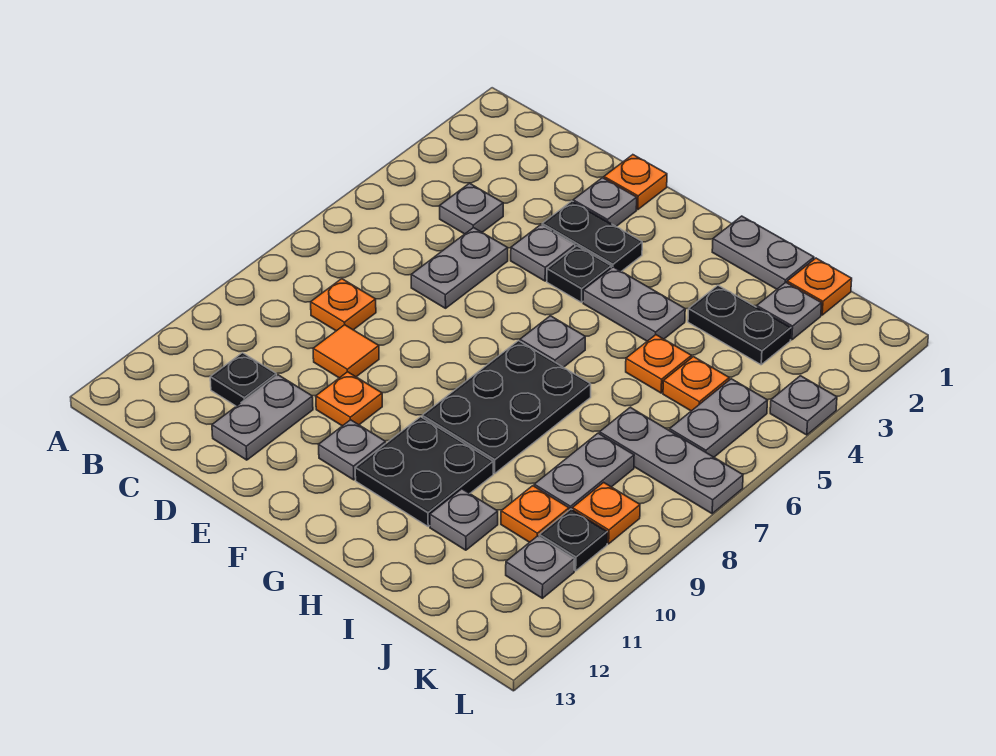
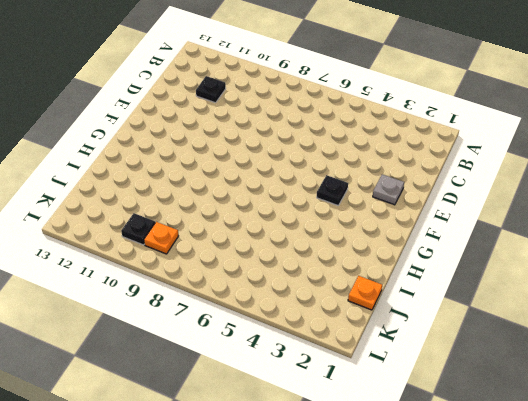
none -> grey 1x1 plate [440,183,503,234]
none -> orange 1x1 plate [311,279,376,331]
none -> grey 1x2 plate [411,228,508,308]
none -> orange 1x1 tile [313,325,379,378]

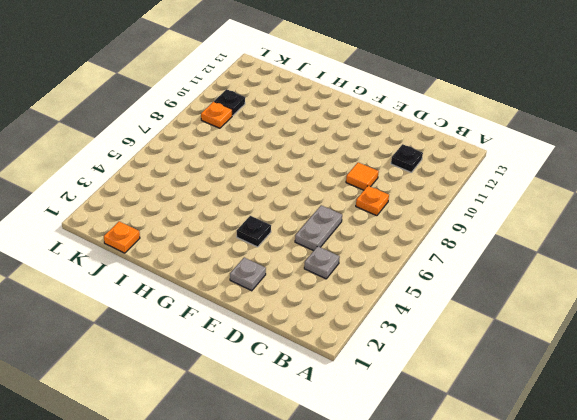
none -> grey 1x2 plate [212,375,313,460]
none -> orange 1x1 plate [604,155,667,210]
none -> black 1x2 plate [542,201,642,271]
none -> grey 1x1 plate [511,225,575,281]

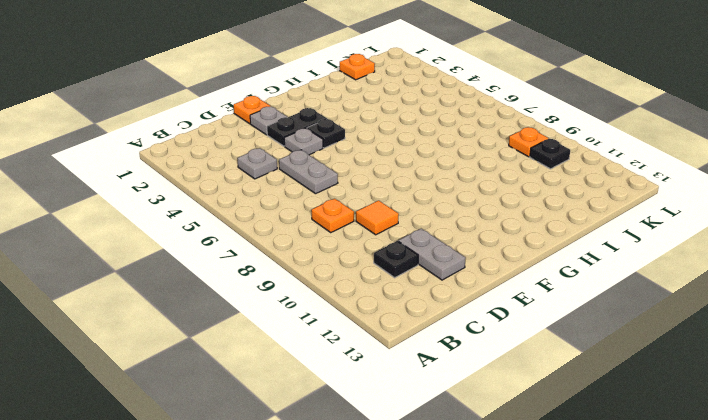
none -> orange 1x1 plate [316,372,382,426]
none -> grey 1x1 plate [319,420,386,480]
none -> grey 1x2 plate [583,267,685,341]
none -> grey 1x1 plate [520,316,585,367]

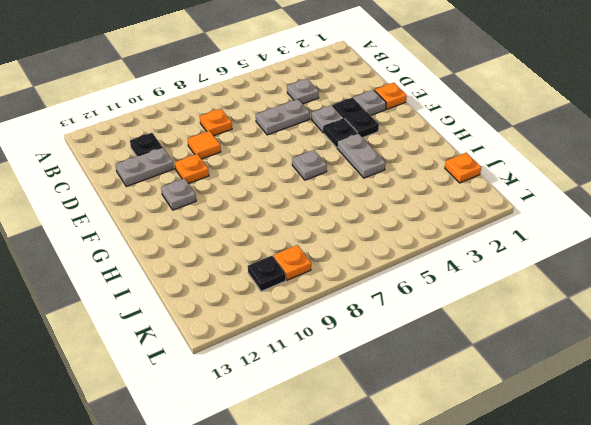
none -> black 2x3 plate [422,341,591,473]
none -> black 2x2 plate [355,417,493,526]
none -> grey 1x2 plate [712,216,814,289]
none -> black 1x2 plate [688,286,791,365]

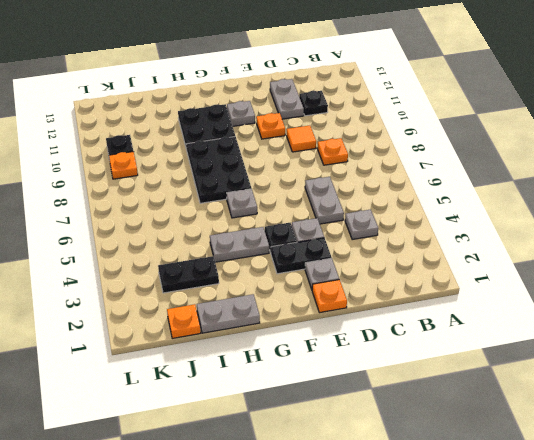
none -> orange 1x1 plate [626,335,692,393]
none -> grey 1x1 plate [430,489,498,550]
none -> grey 1x1 plate [757,282,822,340]
none -> orange 1x1 plate [663,357,729,411]

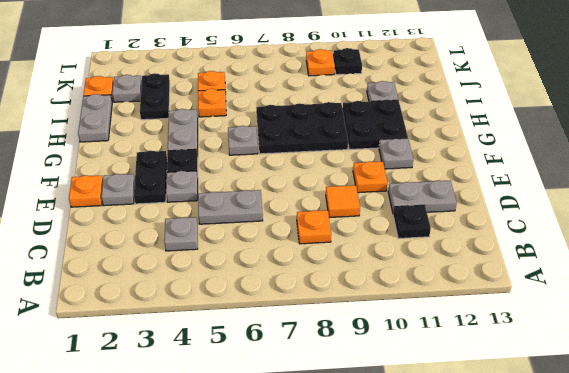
none -> grey 1x3 plate [600,407,743,514]
none -> grey 1x2 plate [534,433,634,510]
none -> orange 1x1 plate [501,486,569,542]
none -> grey 1x2 plate [670,379,768,457]

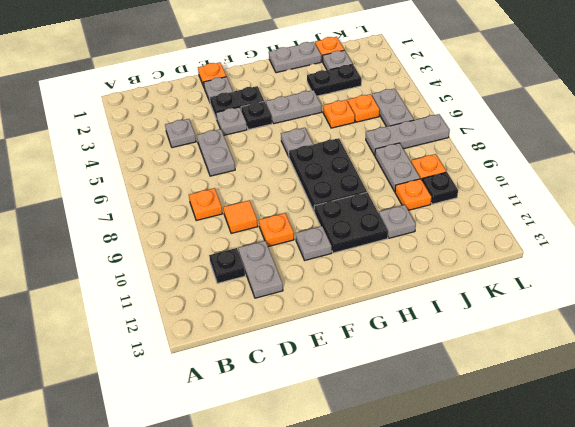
none -> grey 1x1 plate [506,536,574,598]
none -> grey 1x1 plate [770,376,837,435]

